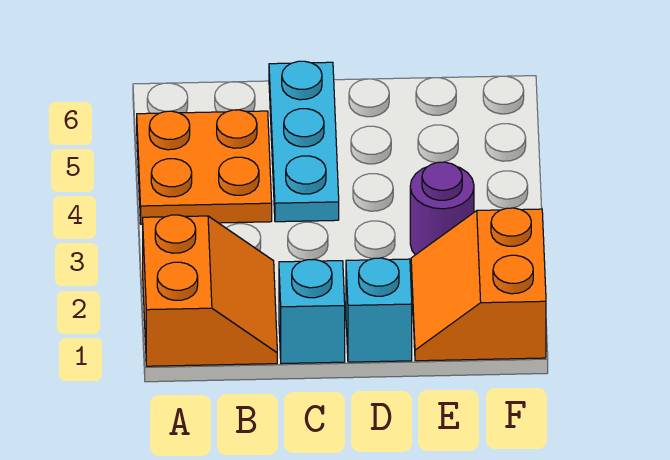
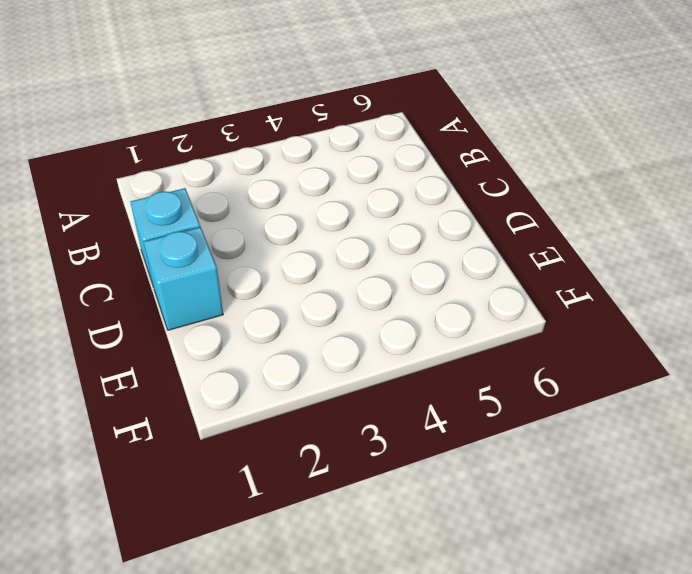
none -> orange 2x2 slope [143,215,277,366]
none -> orange 2x2 plate [137,110,272,224]

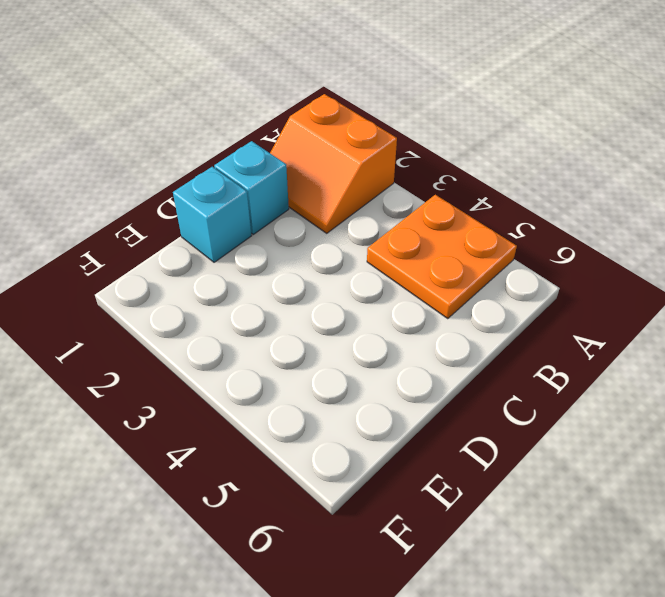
none -> cyan 1x3 plate [269,61,339,222]
none -> orange 2x2 slope [411,208,546,361]

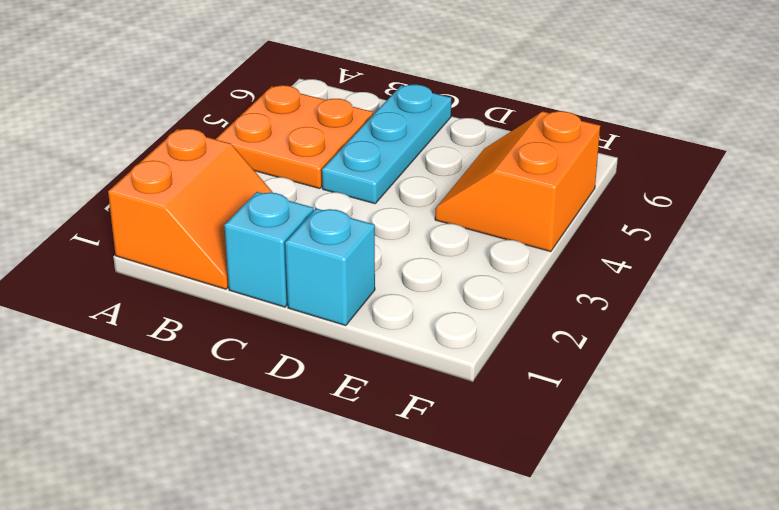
orange 2x2 slope [435,111,600,252] -> orange 2x2 slope moved to [411,208,546,361]
none -> purple 1x1 round brick [410,162,474,255]

